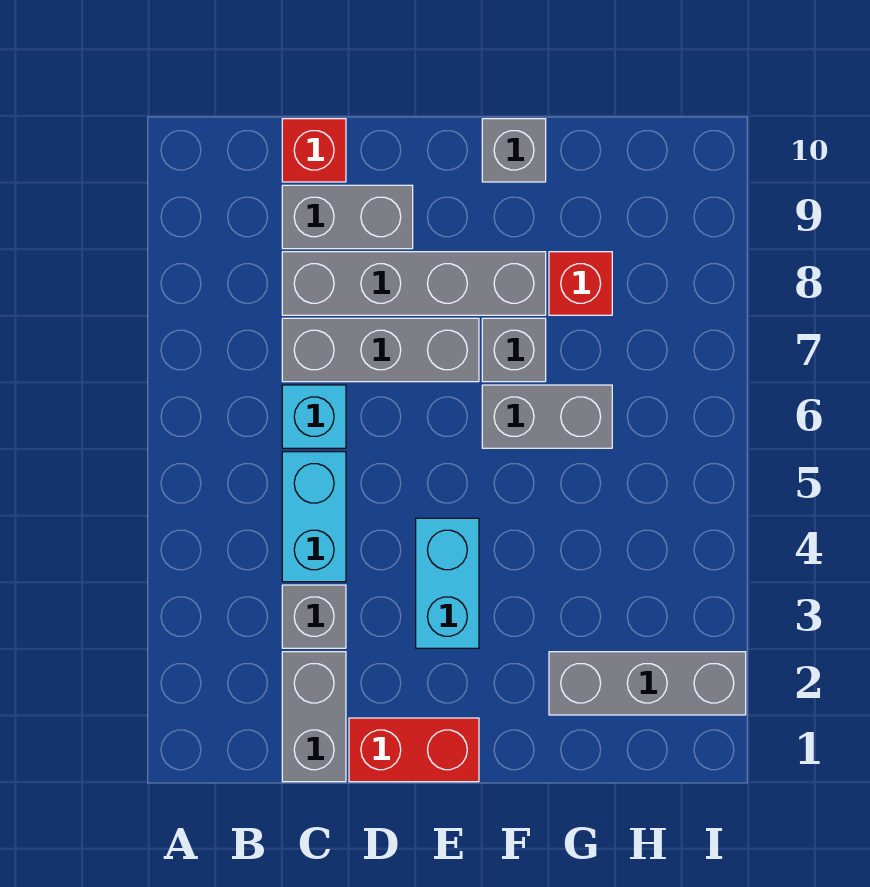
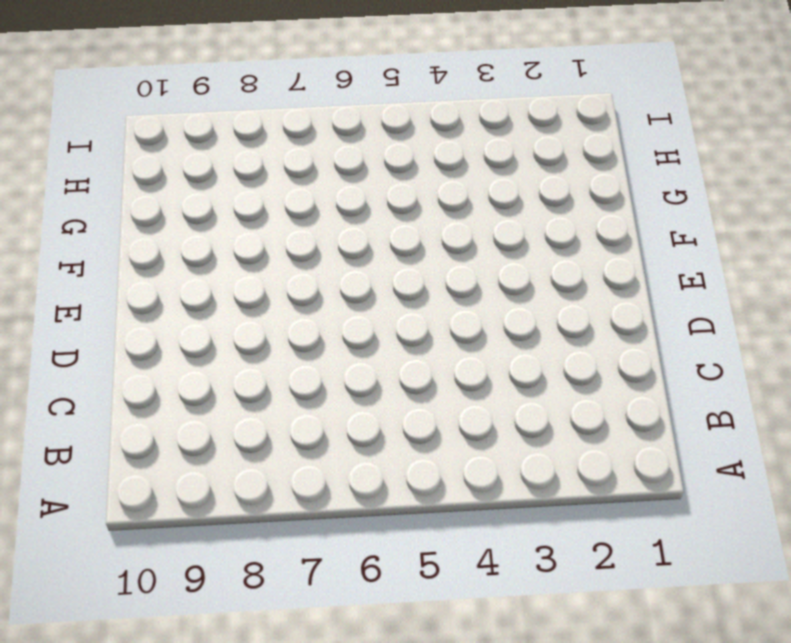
none -> grey 1x2 brick [282,652,346,782]
none -> grey 1x1 brick [282,585,346,648]
none -> cyan 1x2 brick [282,452,346,582]

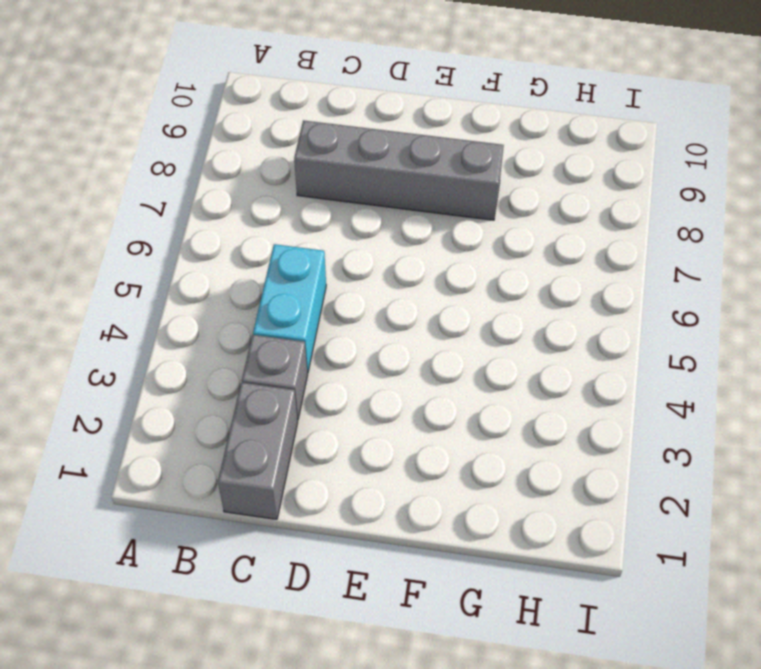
none -> cyan 1x1 brick [282,385,346,448]
none -> grey 1x3 brick [282,318,479,382]
none -> grey 1x2 brick [282,185,413,249]

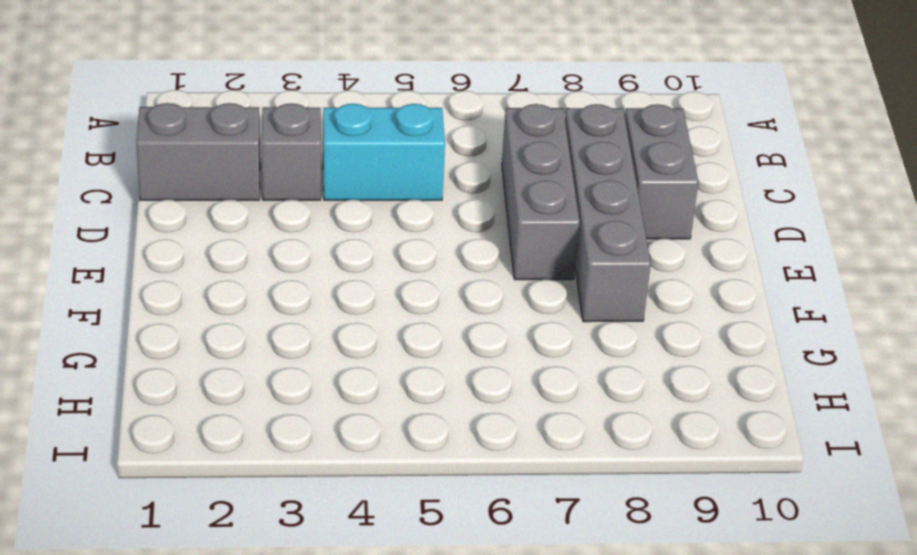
none -> cyan 1x1 brick [282,385,346,448]
none -> red 1x1 brick [282,119,346,182]
none -> red 1x2 brick [349,718,479,782]

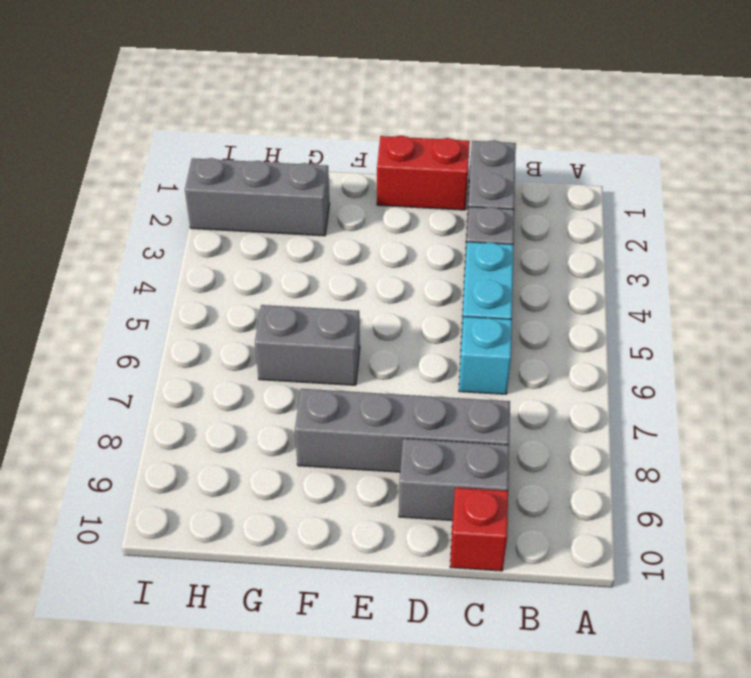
none -> grey 1x3 brick [282,318,479,382]
none -> cyan 1x2 brick [416,518,479,648]
none -> grey 1x1 brick [482,318,546,382]

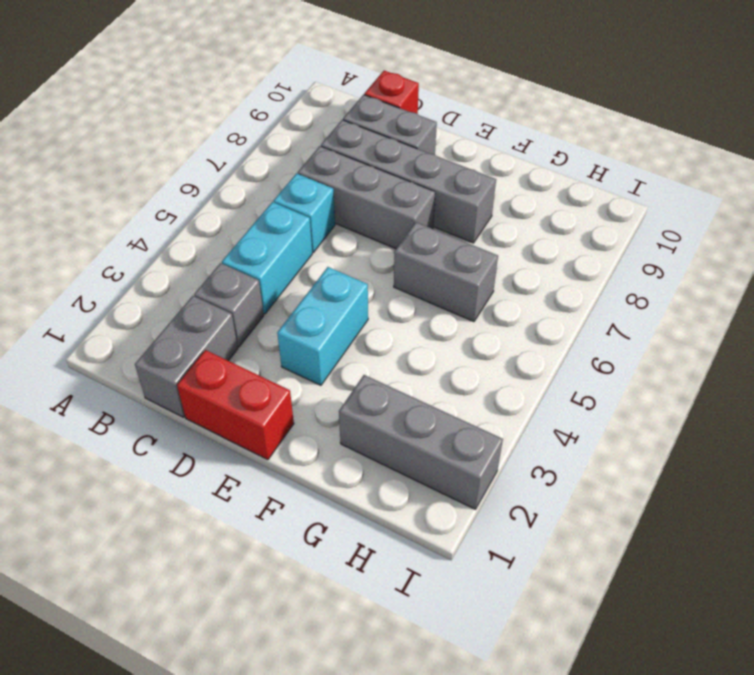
none -> grey 1x1 brick [482,318,546,382]
none -> grey 1x1 brick [482,119,546,182]
none -> red 1x1 brick [549,252,612,315]

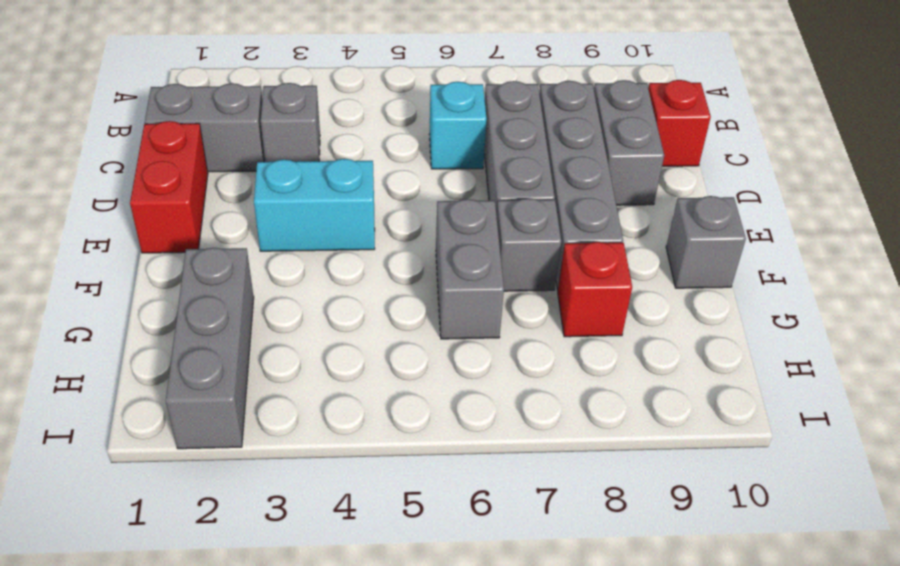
none -> cyan 1x2 brick [282,452,346,582]

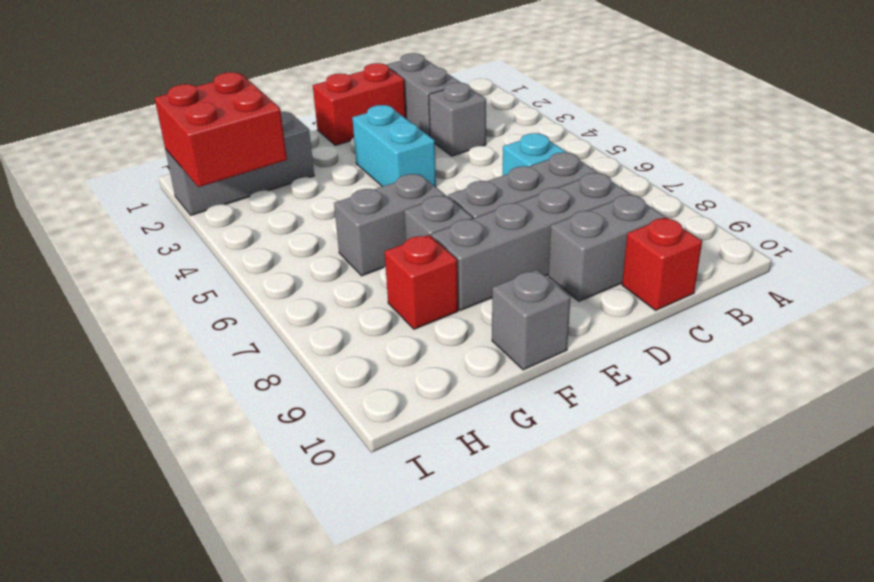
red 2x2 brick [155,72,287,187] -> none
none -> cyan 1x2 brick [282,452,346,582]

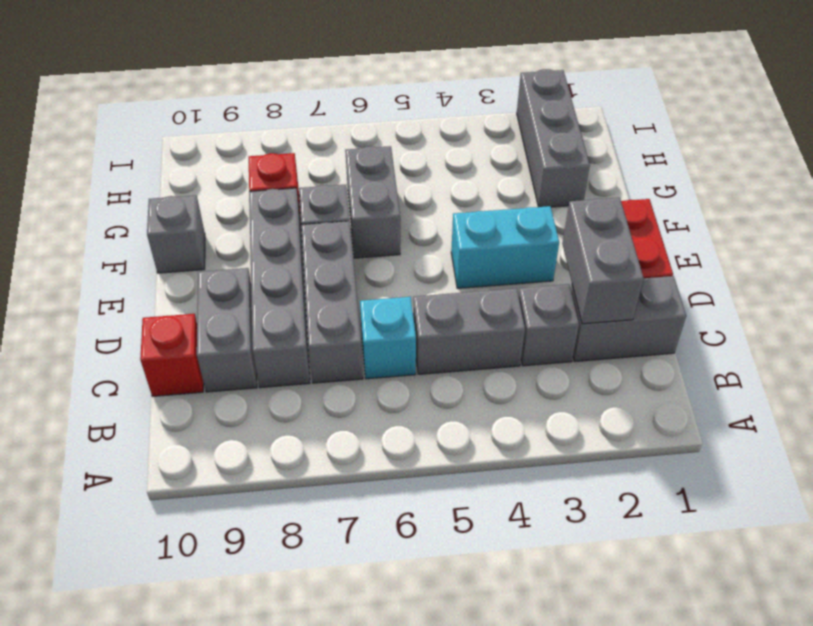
grey 1x2 brick [562,198,644,324] -> none
grey 1x2 brick [413,288,525,374] -> cyan 1x2 brick [282,452,346,582]

